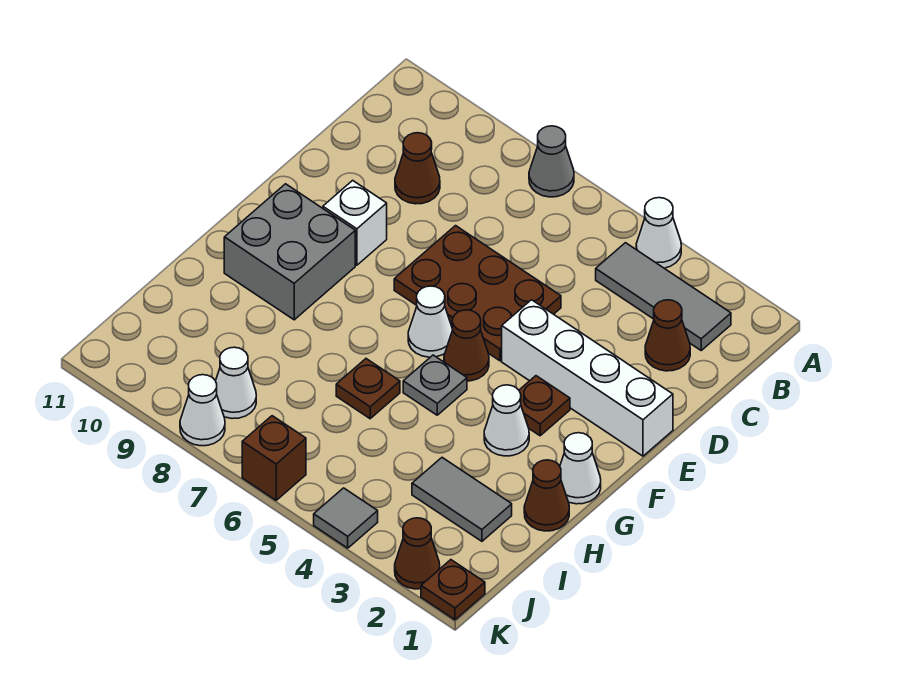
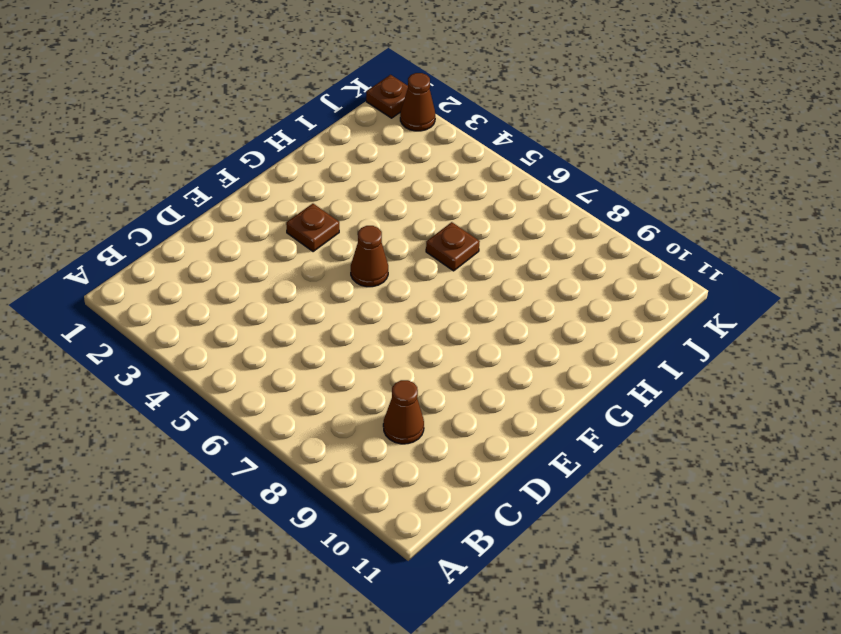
none -> white 1x1 cone [636,198,681,268]
none -> grey 1x1 cone [529,126,574,197]
none -> grey 1x3 tile [596,243,731,350]

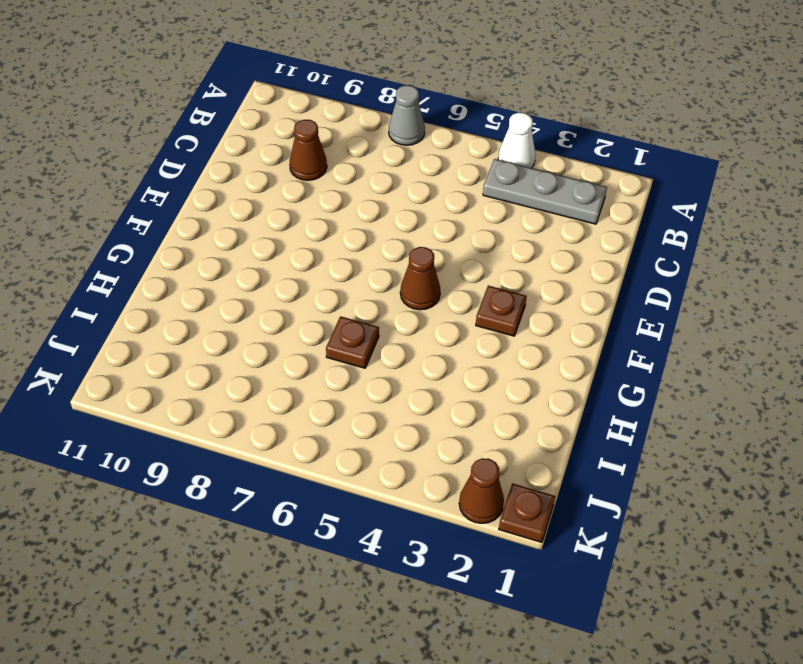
grey 1x3 plate [483,159,607,224] -> grey 1x3 tile [596,243,731,350]
none -> brown 1x1 cone [645,300,690,371]
none -> brown 2x3 plate [394,226,561,361]
none -> white 1x4 brick [502,300,673,456]

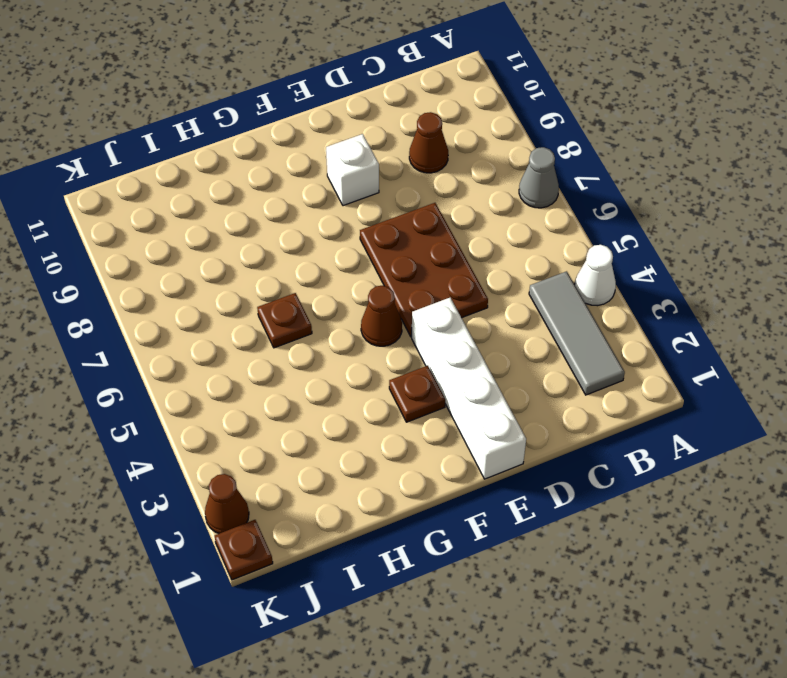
none -> brown 1x1 cone [645,300,690,371]
none -> white 1x1 cone [408,286,453,357]
none -> grey 2x2 brick [224,184,355,320]

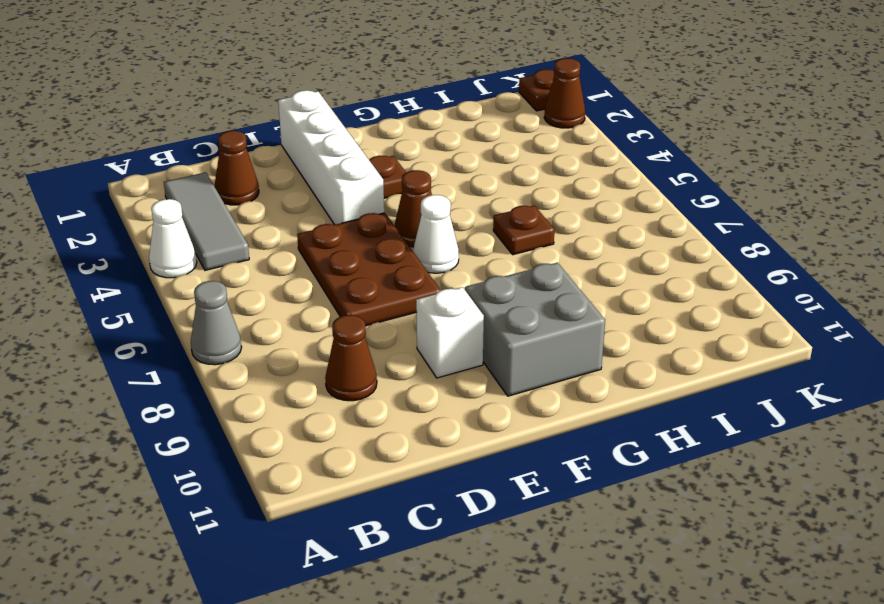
none -> white 1x1 cone [560,433,601,504]
none -> white 1x1 cone [484,385,529,456]
none -> grey 1x1 plate [403,355,467,415]

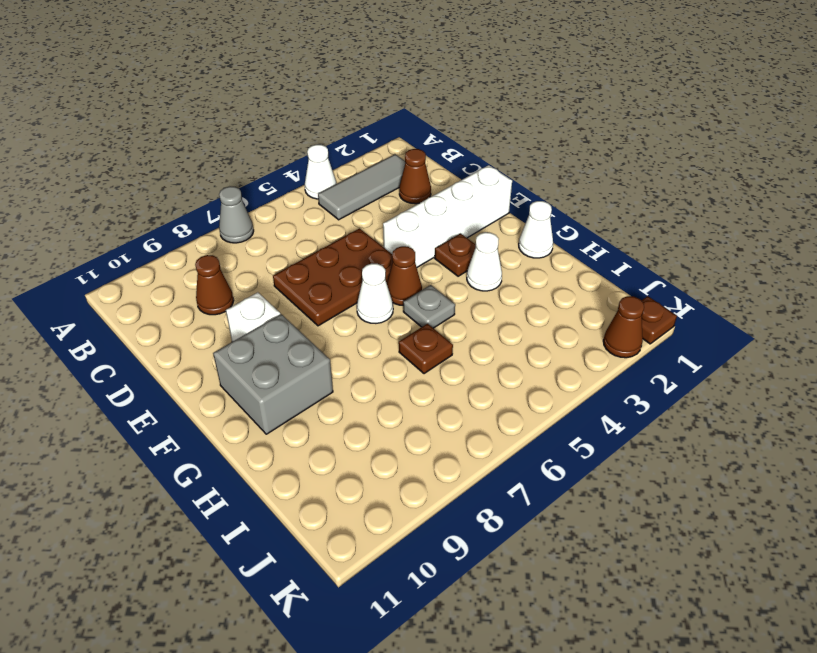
none -> brown 1x1 cone [524,460,569,531]
none -> grey 1x2 tile [412,458,512,541]
none -> white 1x1 cone [216,347,256,419]

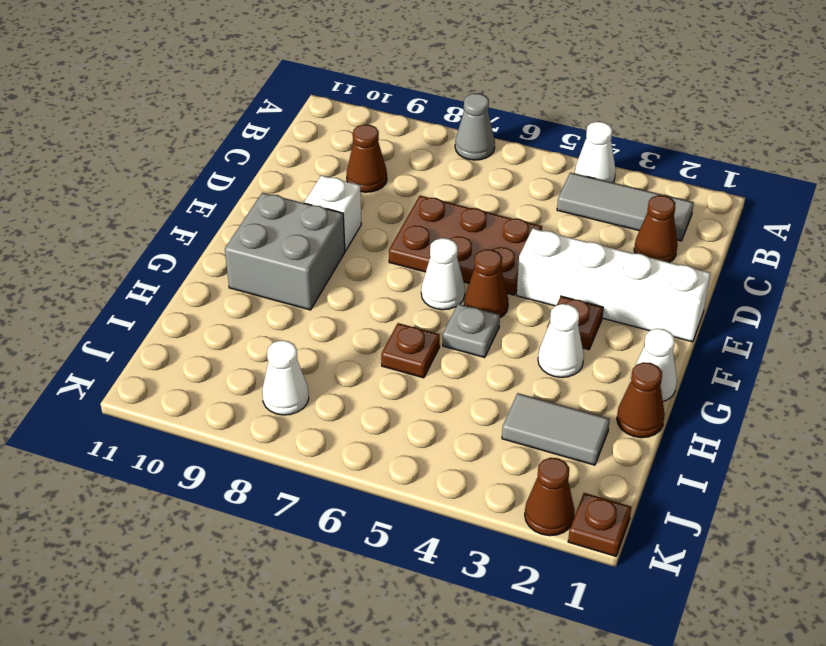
none -> grey 1x1 tile [314,488,378,548]
none -> brown 1x1 brick [242,416,306,500]
none -> white 1x1 cone [180,375,225,446]

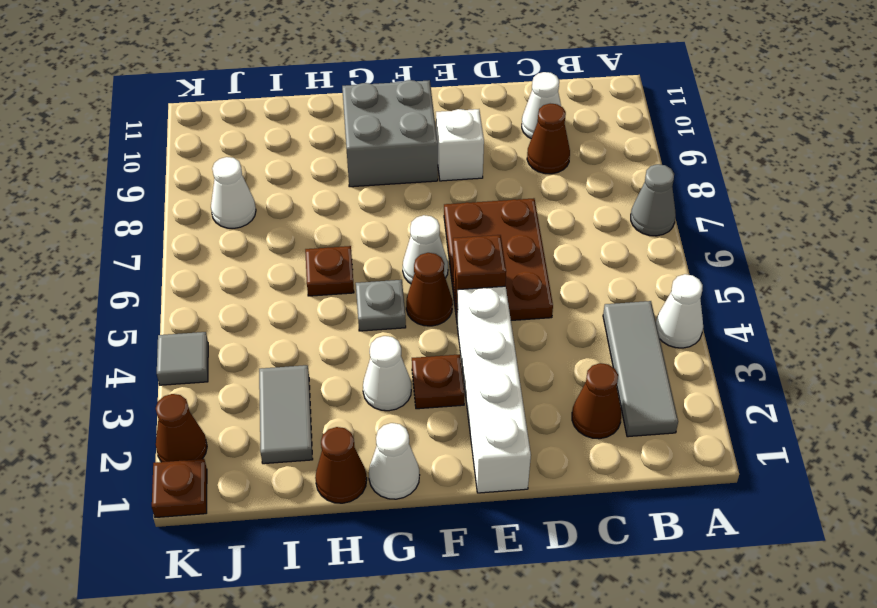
white 1x1 cone [522,72,561,139] -> white 1x1 cone moved to [180,375,225,446]
brown 1x1 brick [453,235,506,309] -> brown 1x1 brick moved to [242,416,306,500]

